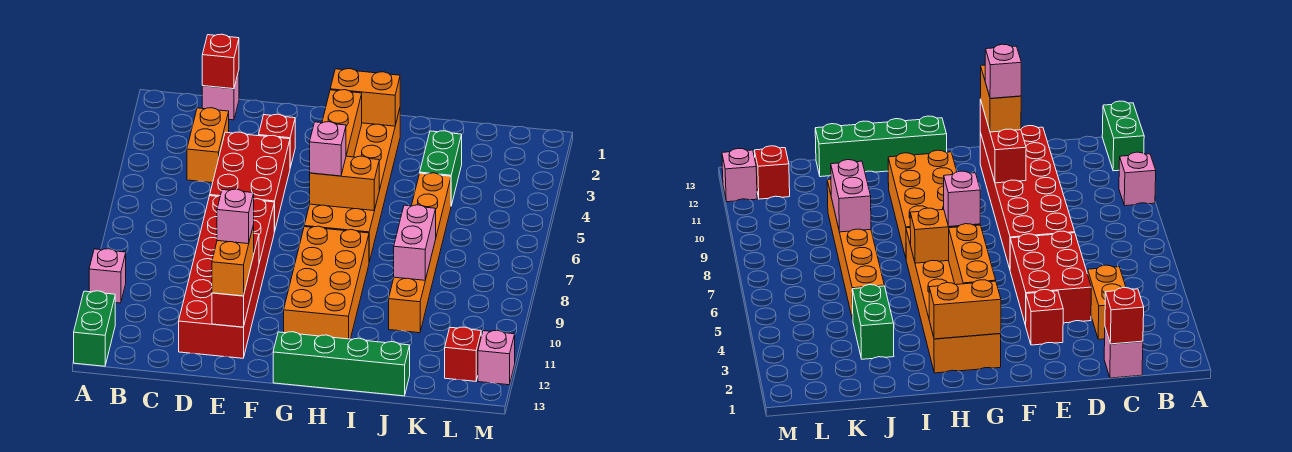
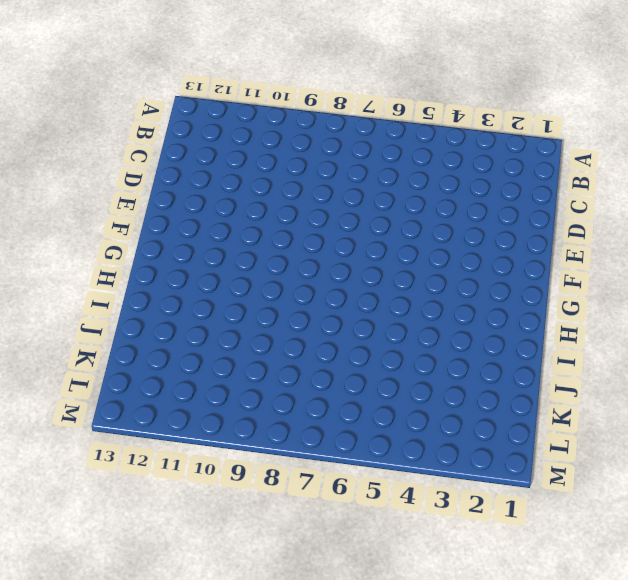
none -> pink 1x1 brick [89,249,126,303]
none -> green 1x2 brick [74,291,115,366]
none -> pink 1x1 brick [202,71,239,120]

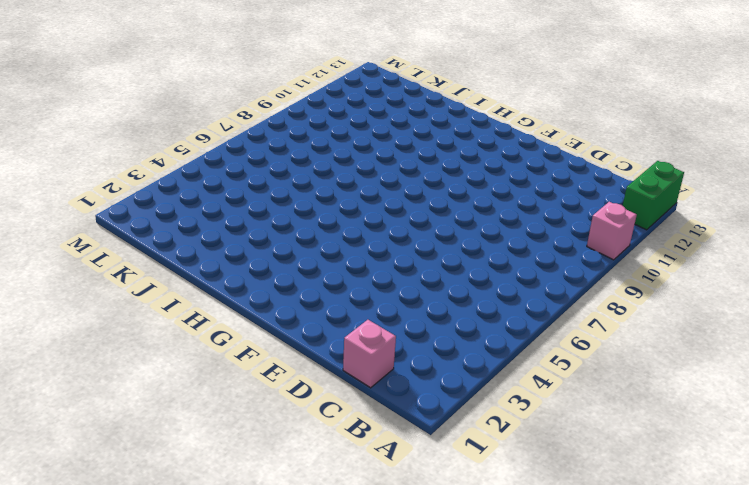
none -> orange 1x2 brick [187,108,229,183]
none -> red 2x3 brick [210,132,290,232]
none -> red 2x6 brick [179,196,274,358]

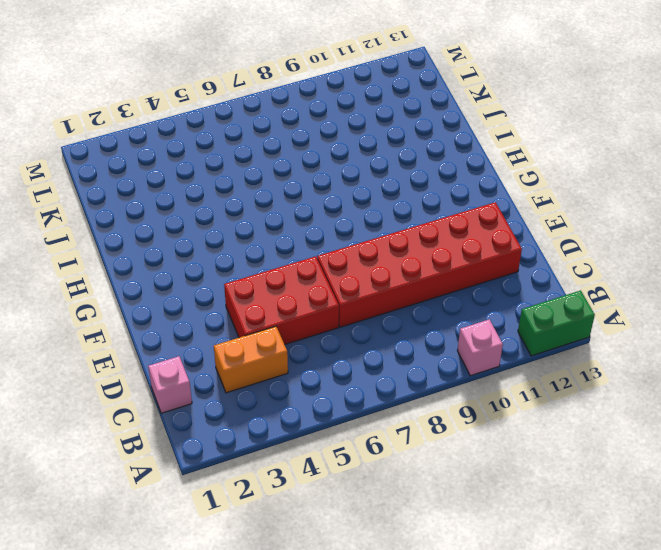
none -> red 1x1 brick [259,114,295,167]
none -> orange 2x6 brick [304,109,400,262]
none -> orange 2x4 brick [284,226,369,339]

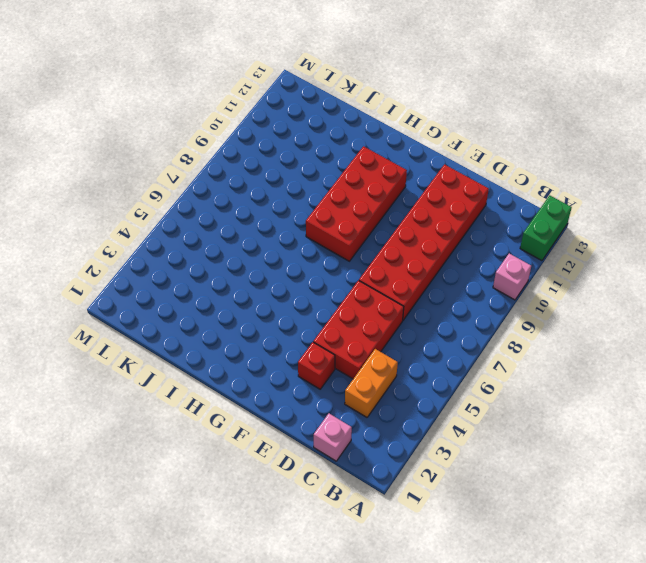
red 2x4 brick [306,146,407,261] -> orange 2x4 brick [284,226,369,339]
none -> orange 2x6 brick [304,109,400,262]
none -> green 1x4 brick [273,332,410,396]
none -> green 1x2 brick [420,131,462,206]

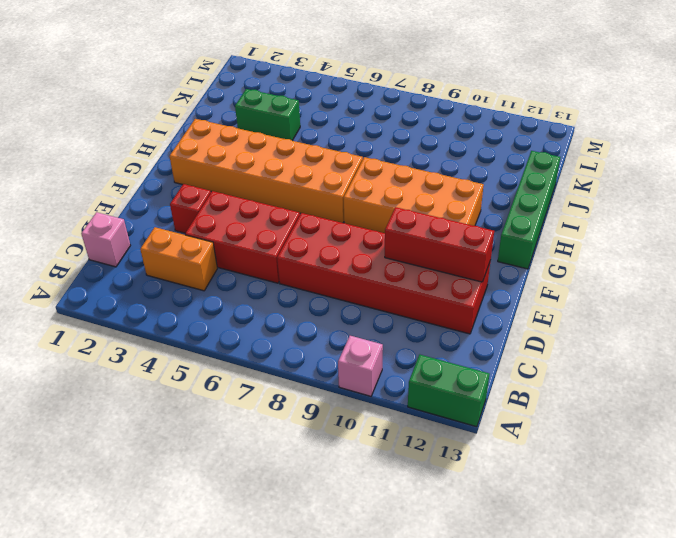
none -> orange 1x6 brick [389,173,451,333]
none -> red 1x1 brick [445,327,481,381]
none -> pink 1x1 brick [478,330,515,385]

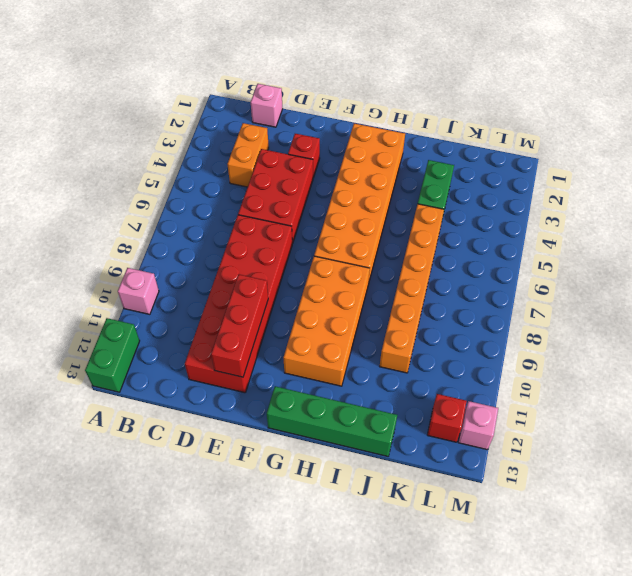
none -> red 1x1 brick [202,34,239,89]
none -> orange 1x2 brick [330,69,400,126]
none -> orange 1x3 brick [322,90,362,157]

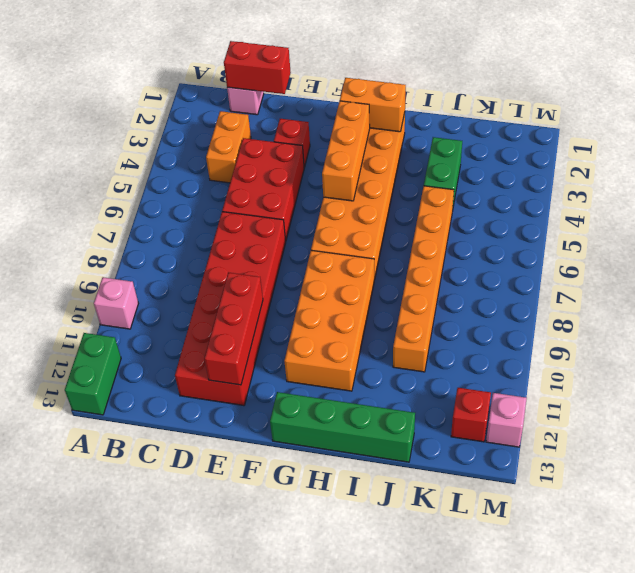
red 1x2 brick [224,41,291,94] -> red 1x1 brick [202,34,239,89]
none -> orange 1x2 brick [310,156,379,211]
none -> pink 1x2 brick [394,205,436,280]
none -> orange 1x2 brick [212,225,254,296]

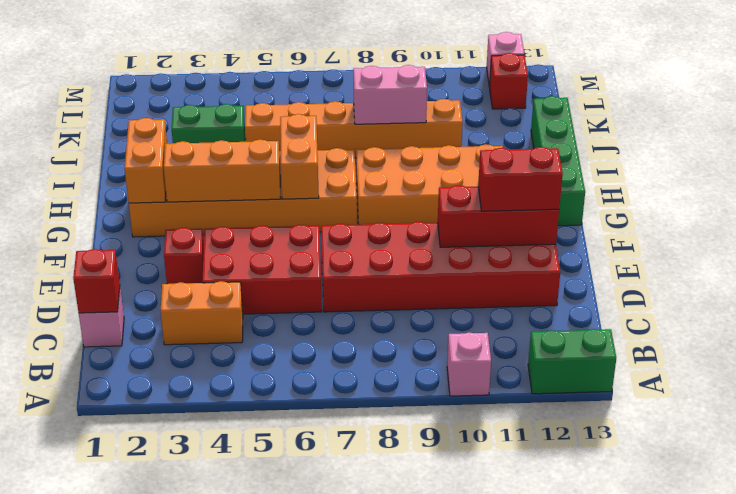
red 1x2 brick [478,147,563,211] -> orange 1x2 brick [212,225,254,296]
none -> pink 1x1 brick [310,122,346,176]
none -> pink 1x1 brick [217,189,254,244]

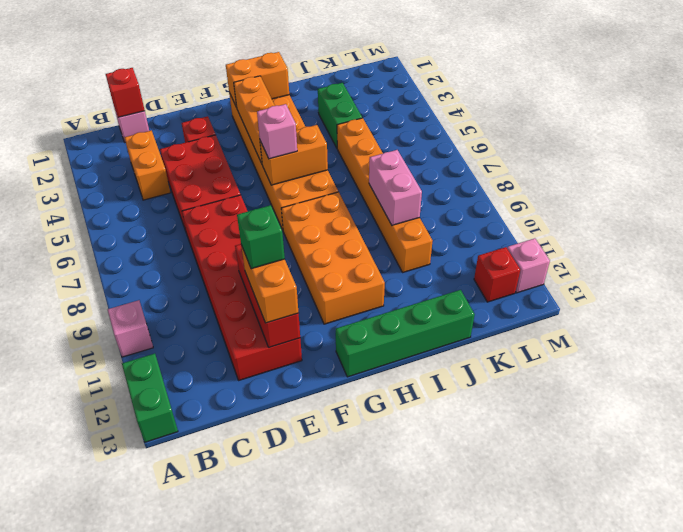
green 1x1 brick [237,205,285,269] -> pink 1x1 brick [217,189,254,244]

